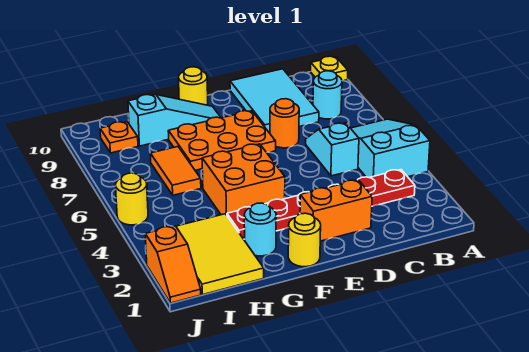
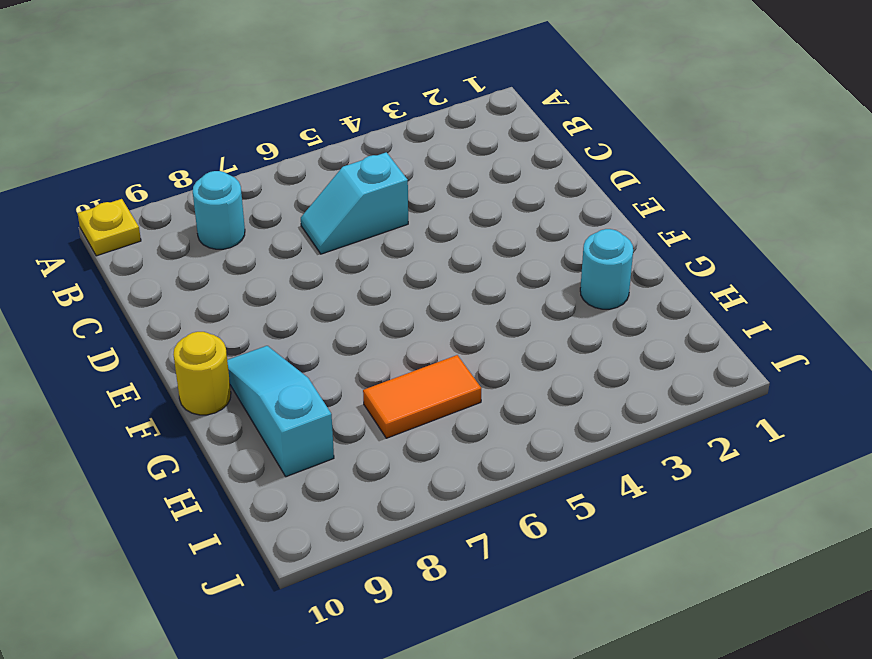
none -> cyan 2x3 slope [351,119,430,178]
none -> red 1x6 plate [227,170,415,239]
none -> cyan 2x3 tile [230,69,319,133]

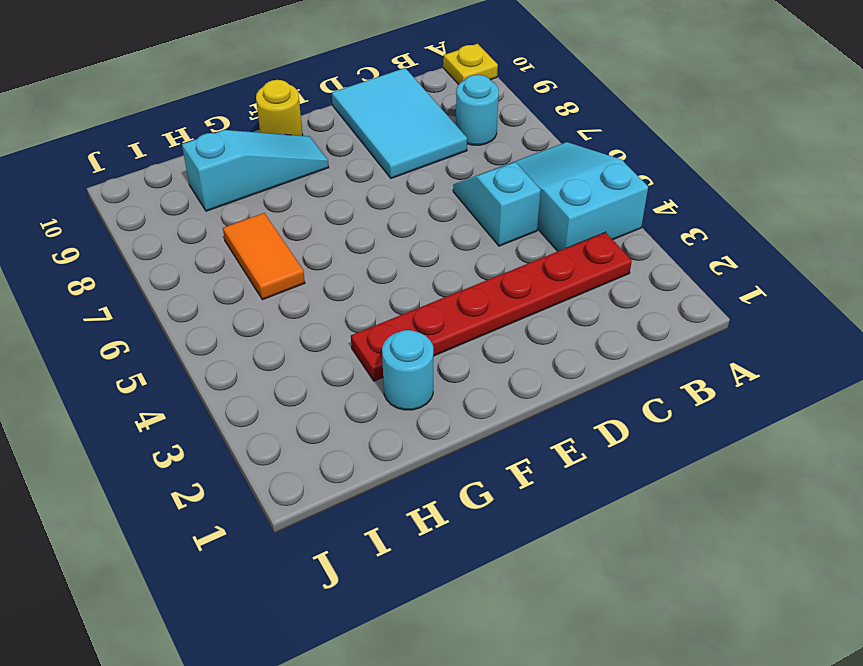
none -> orange 1x2 brick [300,180,372,241]
none -> orange 1x1 round brick [270,99,299,148]
none -> orange 2x3 plate [168,111,276,170]

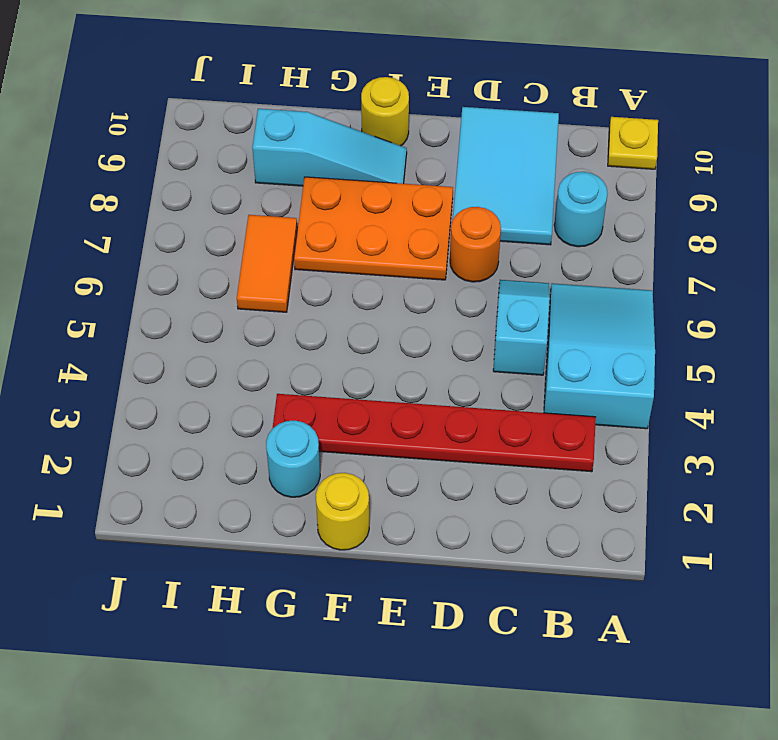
none -> orange 1x2 brick [300,180,372,241]
none -> orange 2x2 brick [202,144,285,215]
none -> yellow 2x3 tile [176,214,264,295]

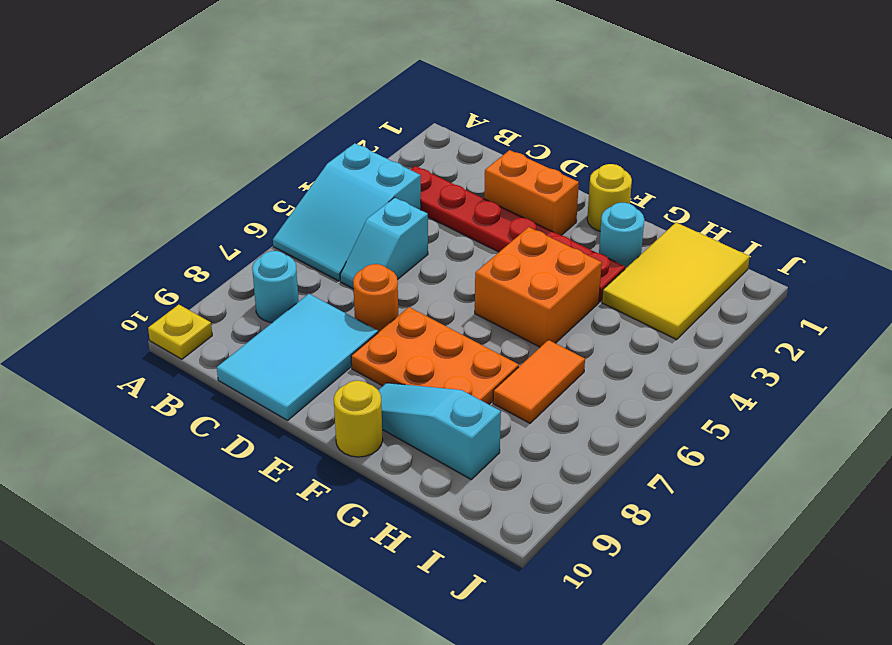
none -> orange 1x1 plate [100,122,138,153]
none -> orange 1x2 slope [145,226,201,303]
none -> yellow 1x1 round brick [116,173,148,225]

